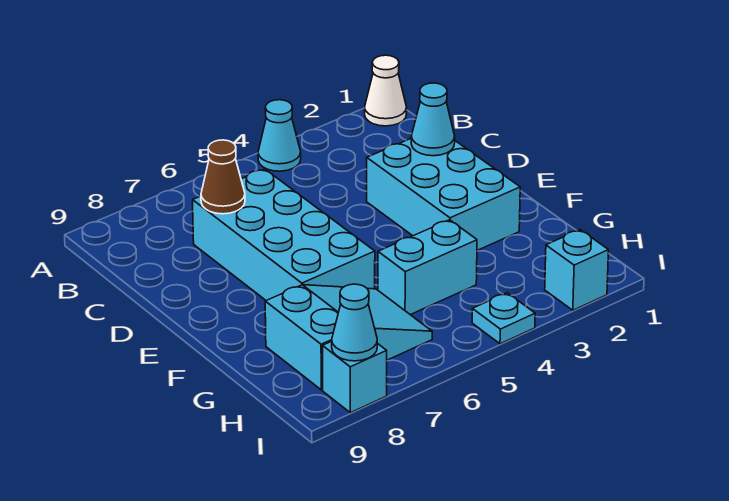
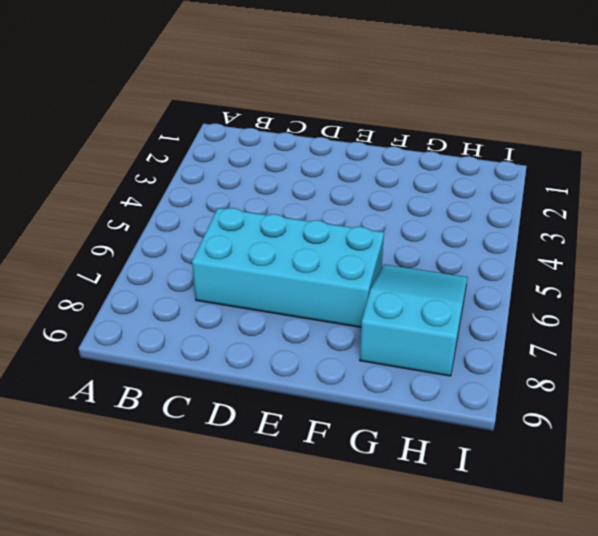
none -> white 1x1 cone [365,55,407,126]
none -> cyan 1x1 cone [258,100,301,171]
none -> cyan 2x3 brick [367,139,520,250]

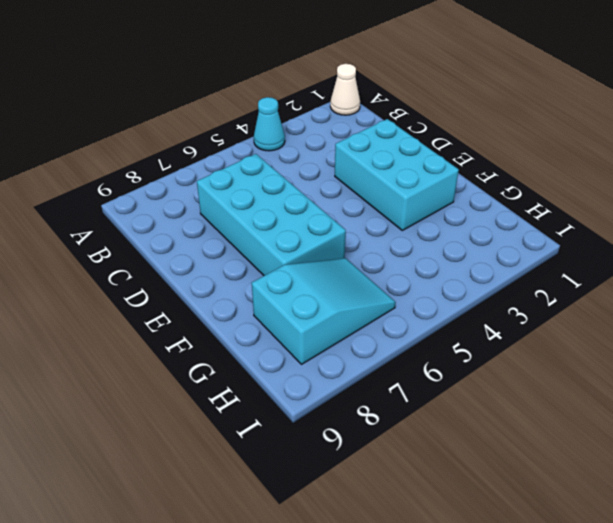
none -> cyan 1x2 brick [378,220,477,315]
none -> cyan 1x1 brick [545,230,609,310]
none -> cyan 1x1 plate [472,293,535,344]

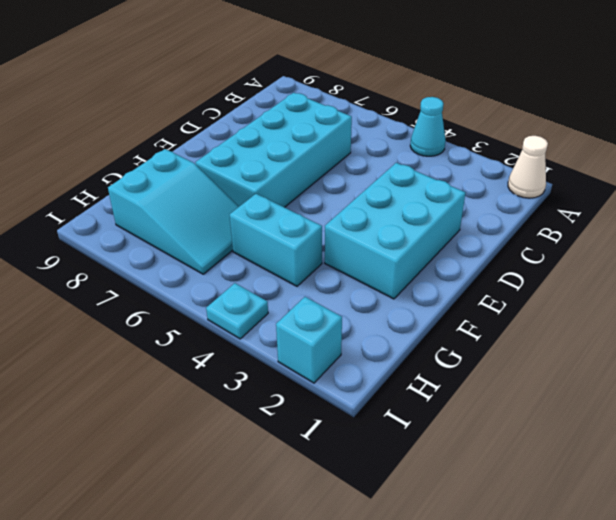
none -> cyan 1x1 brick [323,341,387,413]
none -> brown 1x1 cone [201,140,245,214]
none -> cyan 1x1 cone [411,83,455,156]

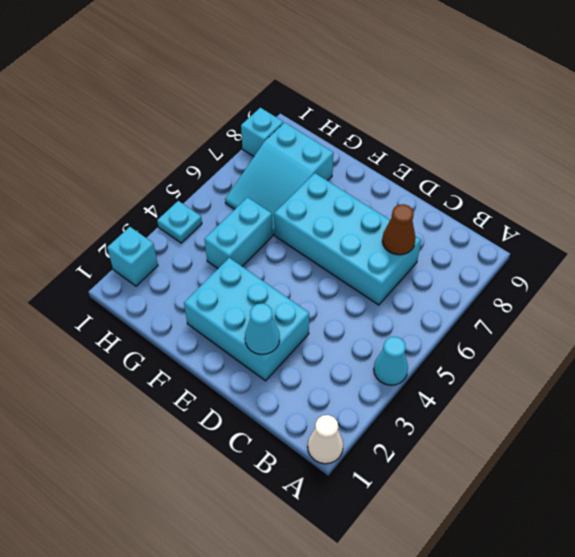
none -> cyan 1x1 cone [332,284,377,361]

